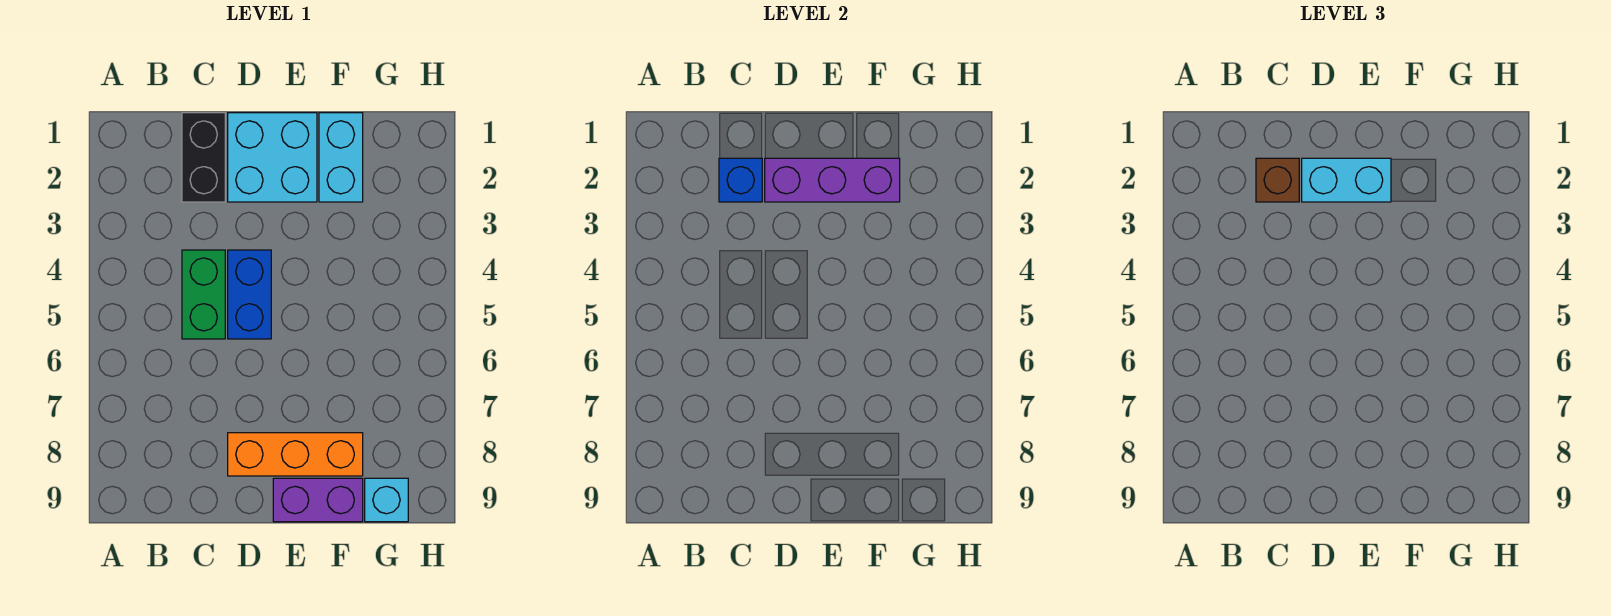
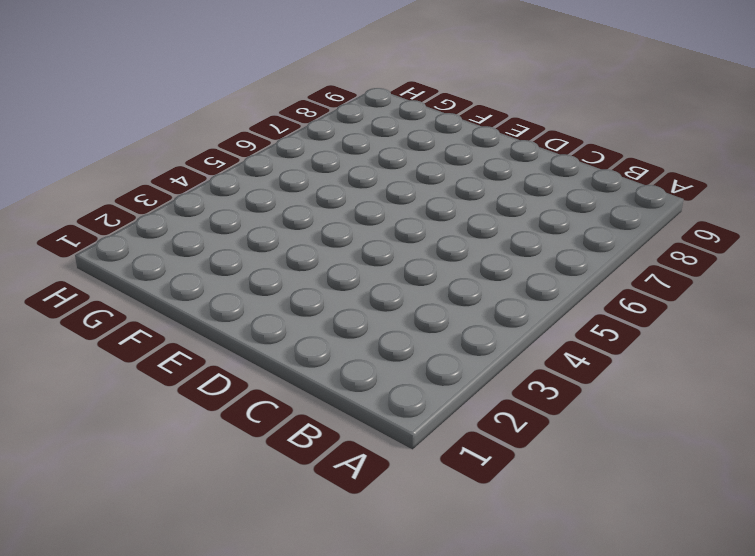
none -> black 1x2 brick [182,113,225,202]
none -> green 1x2 brick [182,250,225,339]
none -> cyan 2x2 brick [228,113,317,202]

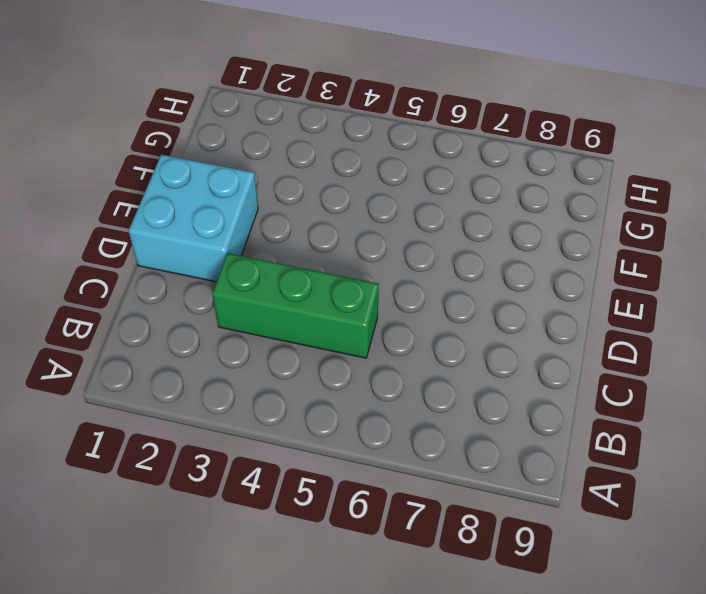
green 1x3 brick [212,253,379,358] -> green 1x2 brick [182,250,225,339]
none -> black 1x2 brick [182,113,225,202]
none -> blue 1x2 brick [228,250,271,339]
none -> orange 1x3 brick [228,433,363,476]

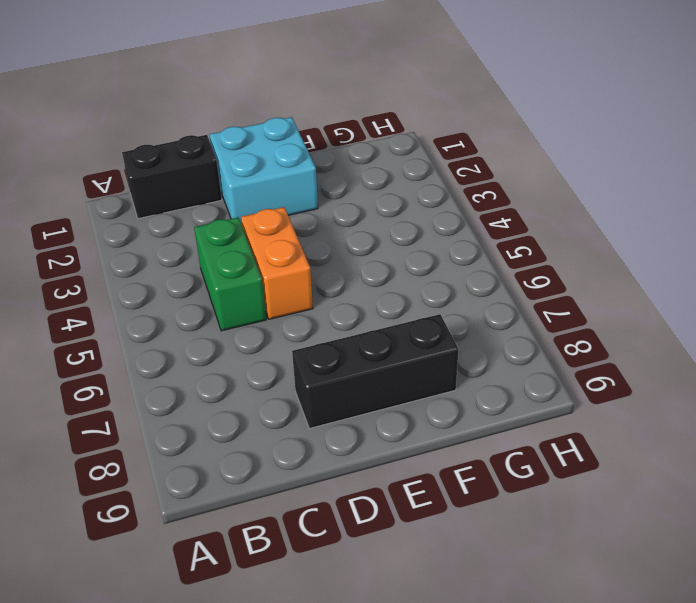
black 1x2 brick [122,135,222,219] -> black 1x2 brick turned to [182,113,225,202]
orange 1x2 brick [241,207,313,319] -> blue 1x2 brick [228,250,271,339]
black 1x3 brick [292,314,459,428] -> orange 1x3 brick [228,433,363,476]
none -> purple 1x2 brick [273,478,363,522]
none -> cyan 1x2 brick [319,113,363,202]
none -> cyan 1x1 brick [365,478,408,522]

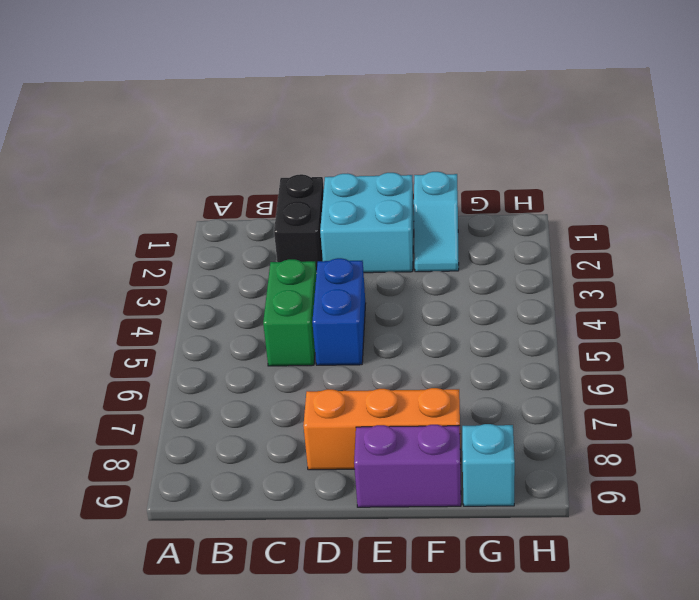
cyan 1x2 slope [414,172,459,272] -> cyan 1x2 brick [319,113,363,202]
none -> blue 1x1 brick [719,158,762,202]
none -> purple 1x3 brick [765,158,900,202]
none -> brown 1x1 brick [1256,158,1299,202]

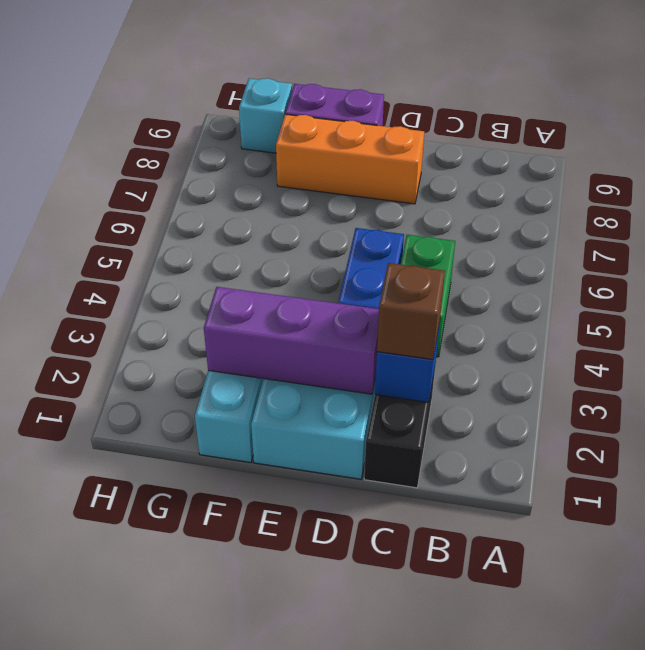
none -> cyan 1x2 brick [1302,158,1391,202]

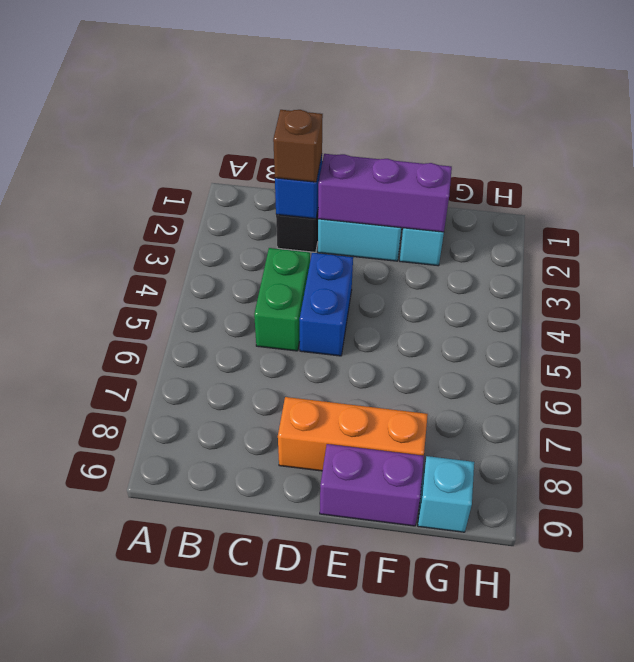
none -> cyan 1x2 brick [1302,158,1391,202]

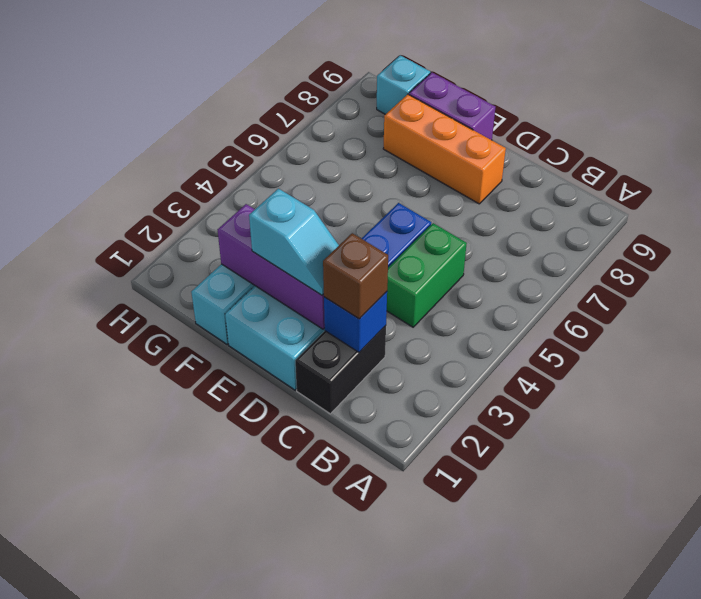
cyan 1x2 slope [249,189,339,295] -> cyan 1x2 brick [1302,158,1391,202]

